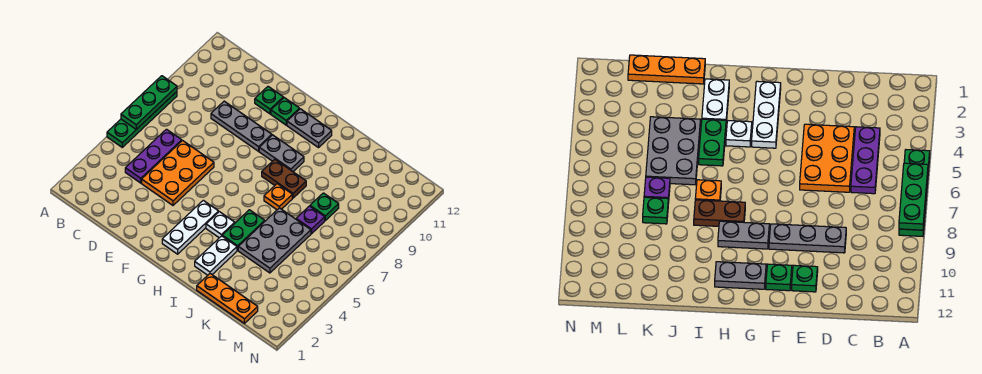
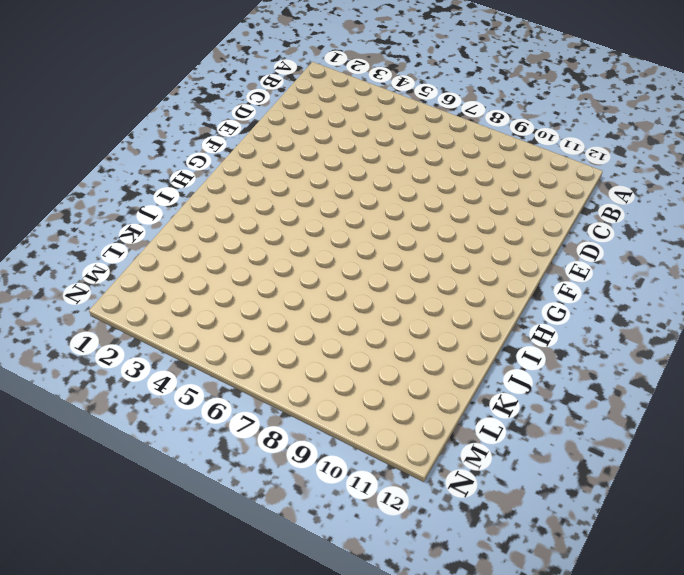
none -> green 1x4 plate [107,92,177,147]
none -> purple 1x3 plate [125,129,182,183]
none -> orange 2x3 plate [142,141,214,205]

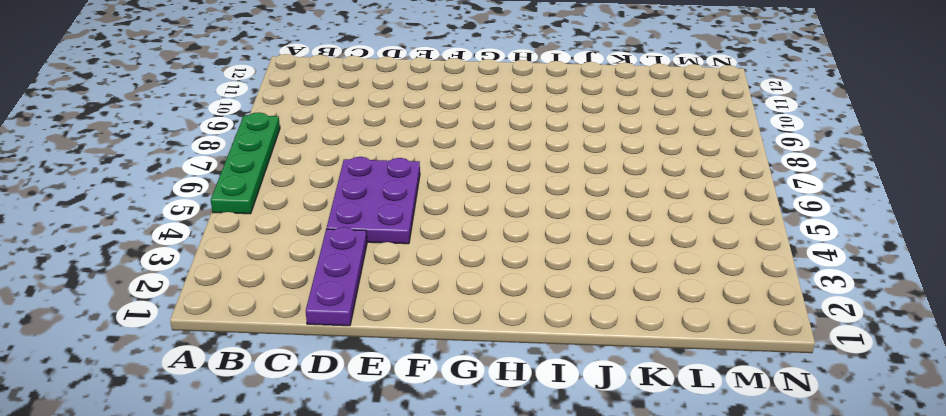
purple 1x3 plate [306,227,367,326] -> purple 1x3 plate moved to [125,129,182,183]
purple 2x3 plate [326,157,420,244] -> orange 2x3 plate [142,141,214,205]
none -> grey 1x3 plate [211,101,272,151]
none -> green 1x1 plate [255,87,283,114]
none -> green 1x1 plate [271,98,299,125]

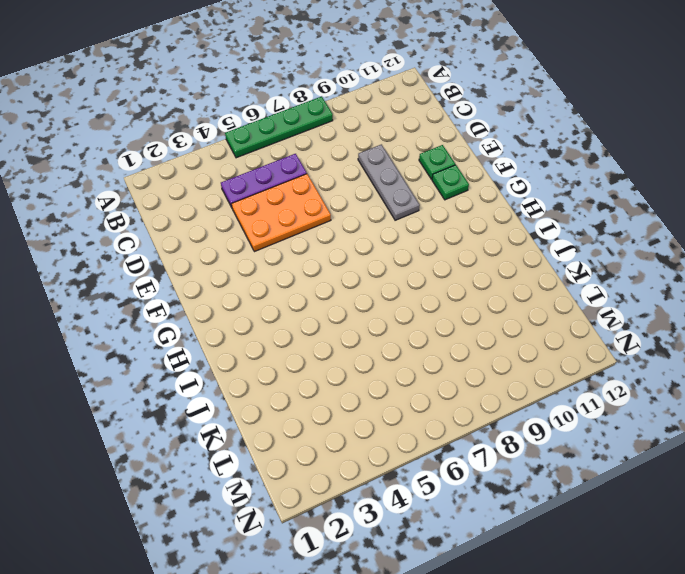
none -> white 1x3 plate [162,200,219,254]
none -> grey 1x2 plate [259,135,304,172]
none -> grey 1x2 plate [287,109,332,148]

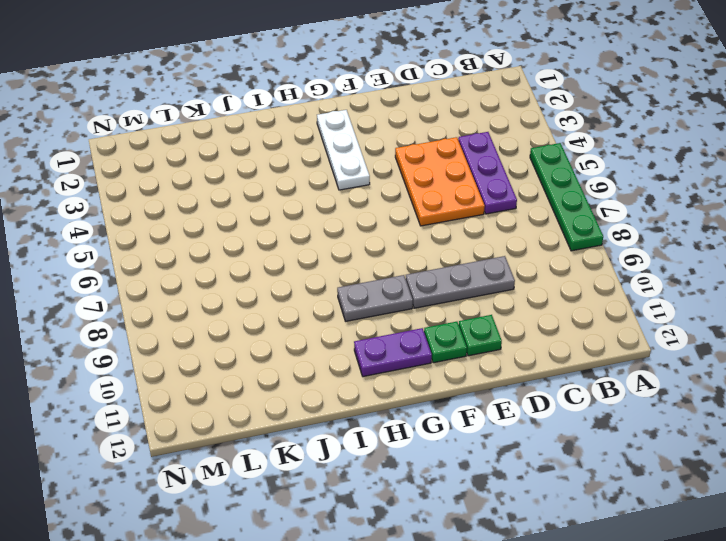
purple 1x2 plate [354,328,432,377] -> grey 1x2 plate [287,109,332,148]
none -> white 1x1 plate [206,212,235,238]
none -> brown 1x2 plate [262,159,306,198]
none -> white 1x2 plate [195,236,237,275]

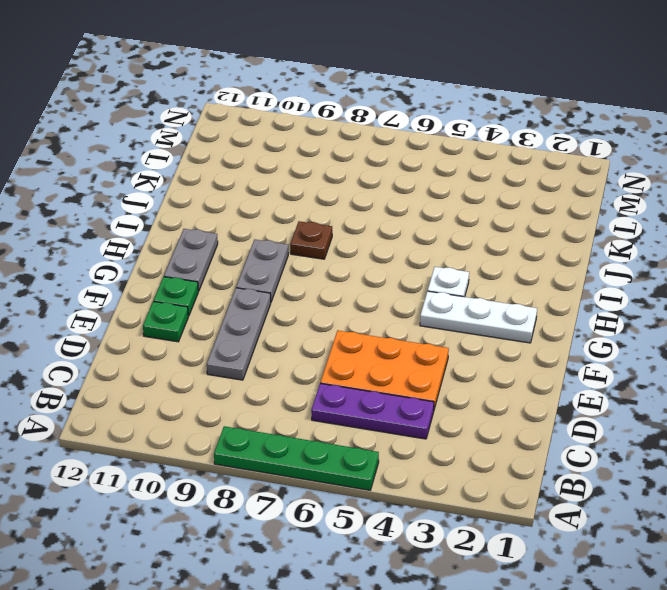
brown 1x1 plate [290,221,332,259] -> brown 1x2 plate [262,159,306,198]
none -> white 1x2 plate [195,236,237,275]
none -> green 1x2 plate [222,210,265,250]
none -> orange 1x1 plate [264,184,292,210]

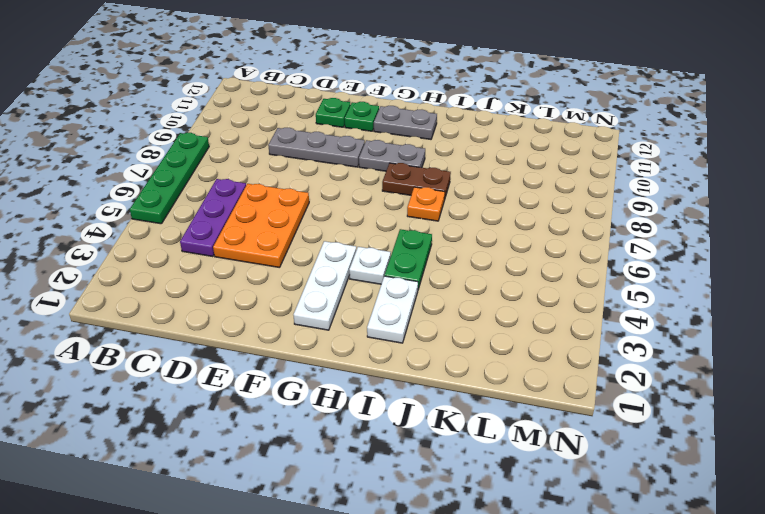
none -> orange 1x3 plate [197,274,258,323]
none -> grey 2x3 plate [238,208,311,273]
none -> purple 1x1 plate [296,206,325,234]

